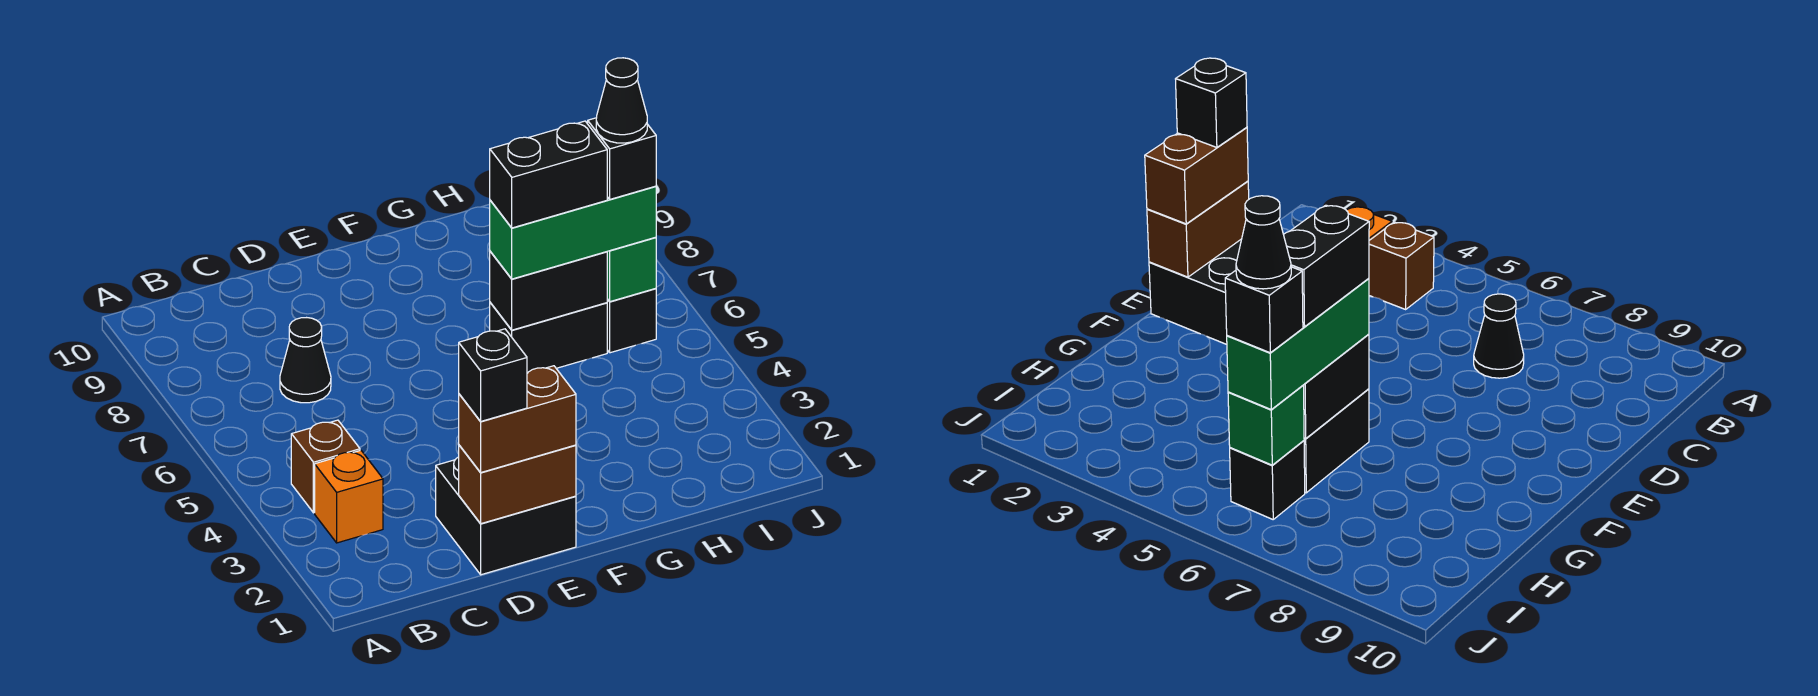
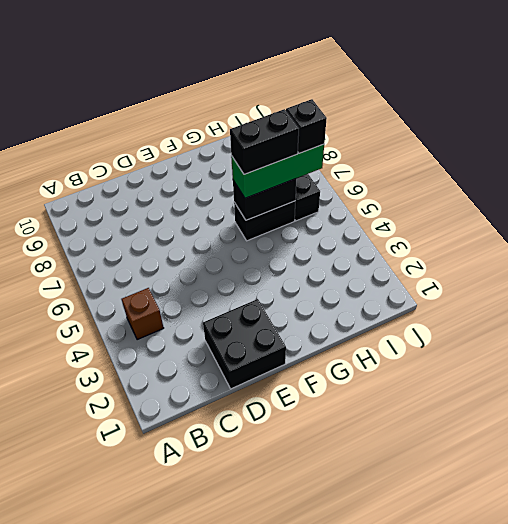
none -> orange 1x1 brick [315,450,383,543]
none -> black 1x1 cone [280,318,331,403]
none -> brown 1x2 brick [459,445,576,524]

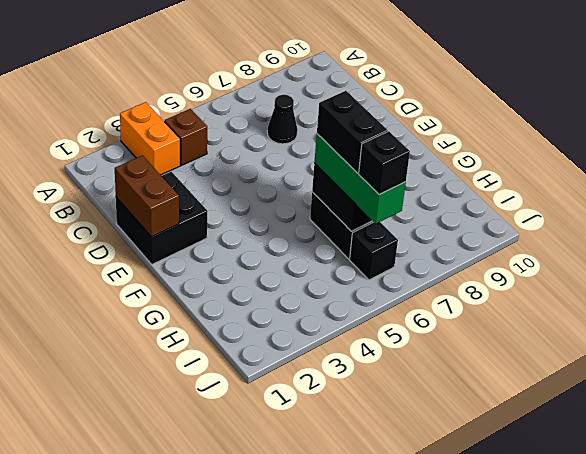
orange 1x2 brick [120,102,180,175] -> orange 1x1 brick [315,450,383,543]
none -> green 1x1 brick [607,237,656,302]
none -> brown 1x2 brick [459,366,576,472]
none -> black 1x1 brick [459,329,527,421]

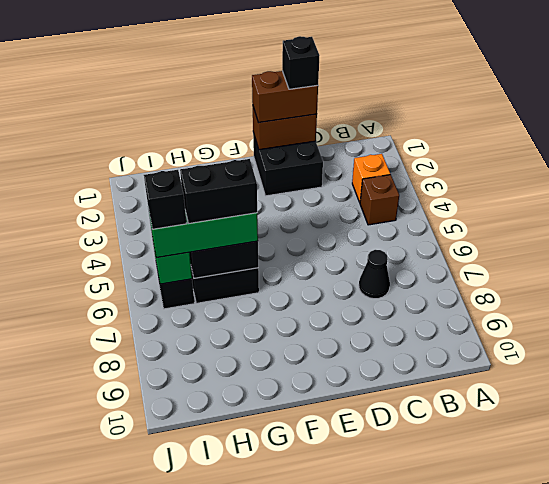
none -> black 1x1 cone [596,58,647,143]

